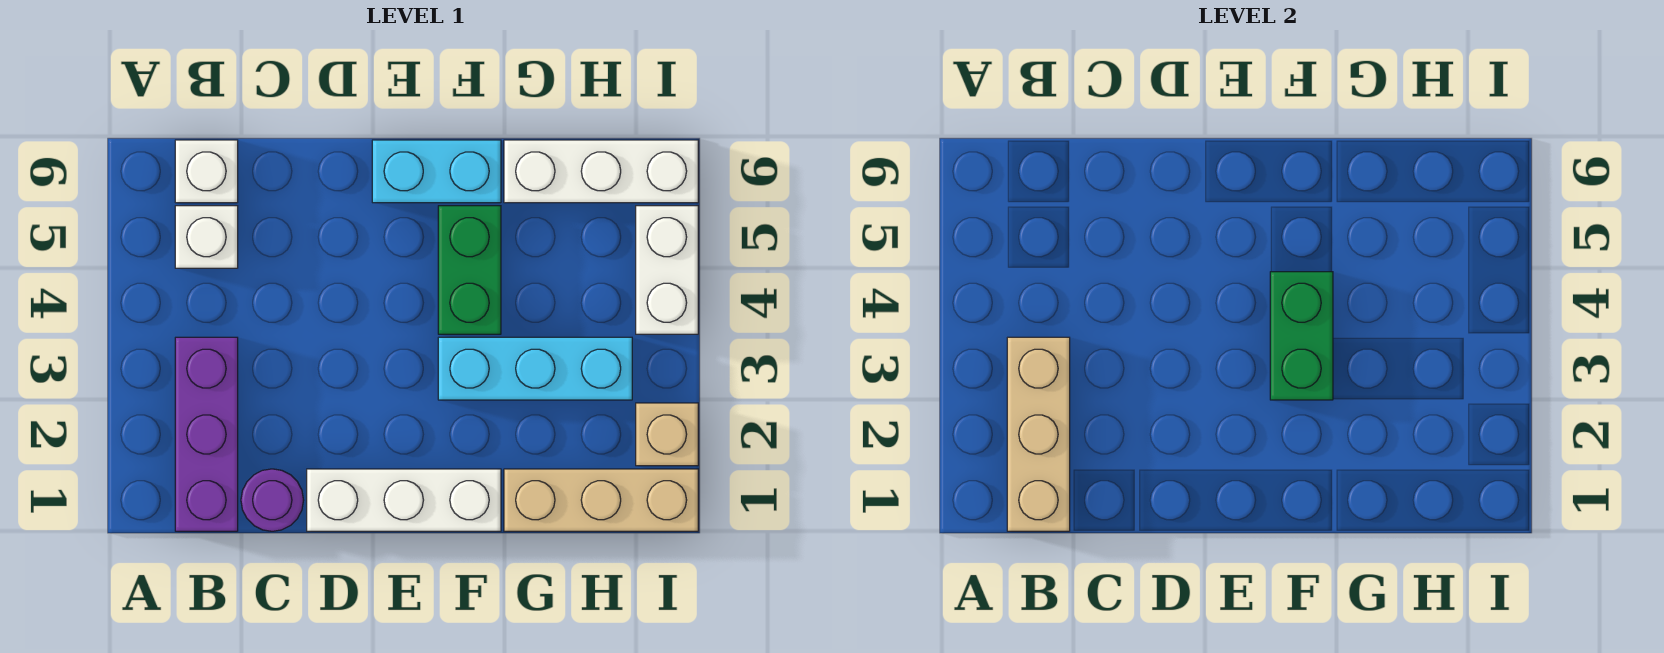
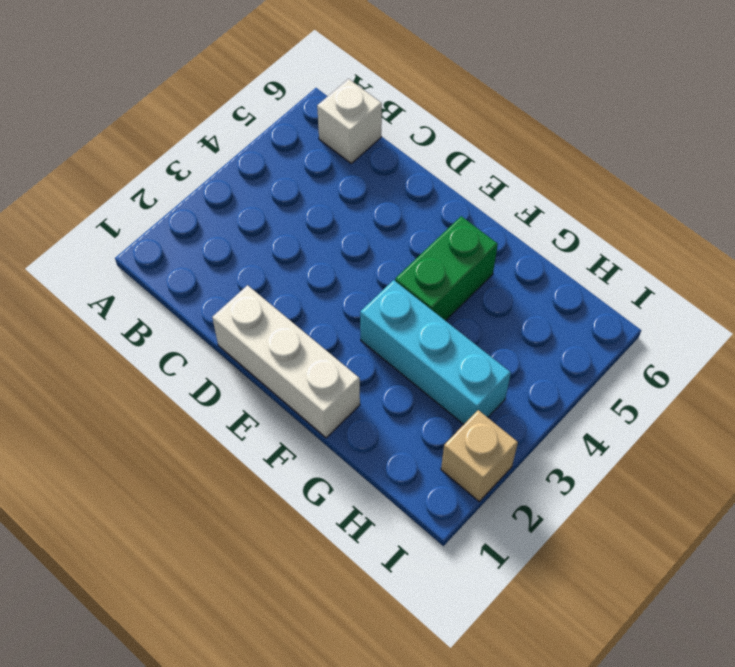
none -> purple 1x3 brick [175,337,238,531]
none -> white 1x1 brick [175,206,238,268]
none -> purple 1x1 round brick [241,469,304,531]

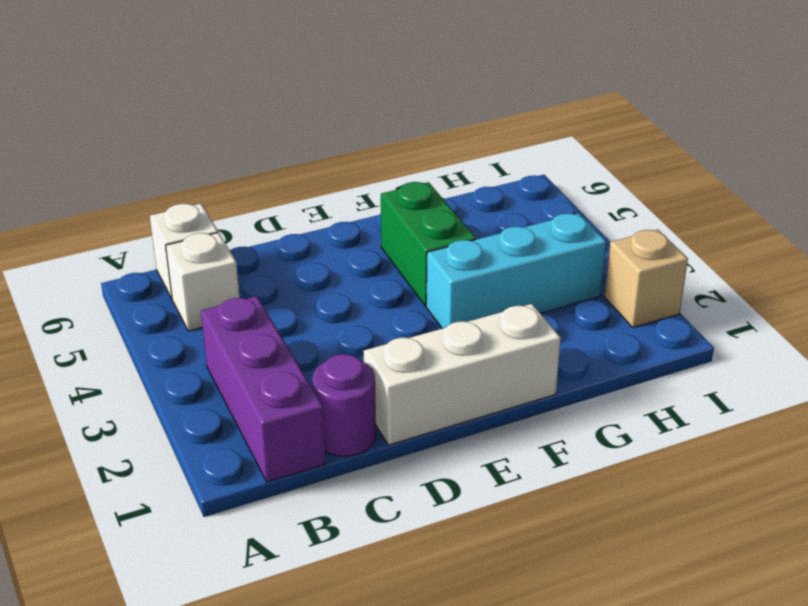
none -> cyan 1x2 brick [372,140,501,203]
none -> tan 1x3 brick [504,469,698,531]
none -> white 1x3 brick [504,140,698,203]

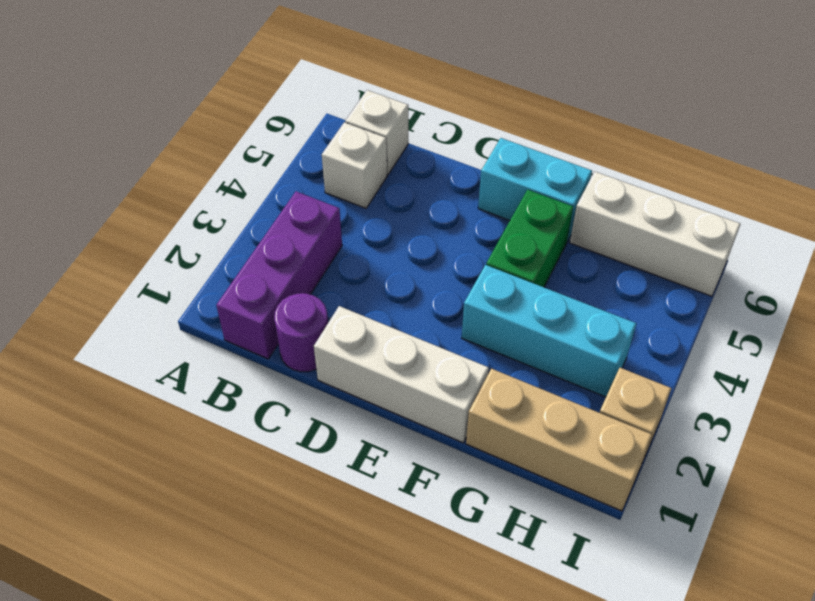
none -> white 1x2 brick [636,206,698,334]
none -> tan 1x3 brick [1007,337,1070,531]
none -> green 1x2 brick [1270,272,1333,400]

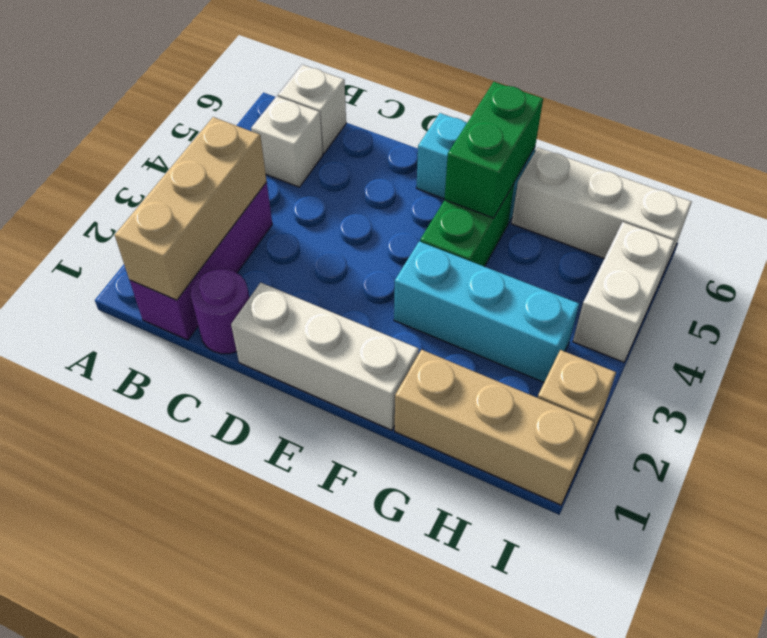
green 1x2 brick [444,82,543,218] -> green 1x2 brick moved to [1270,272,1333,400]

